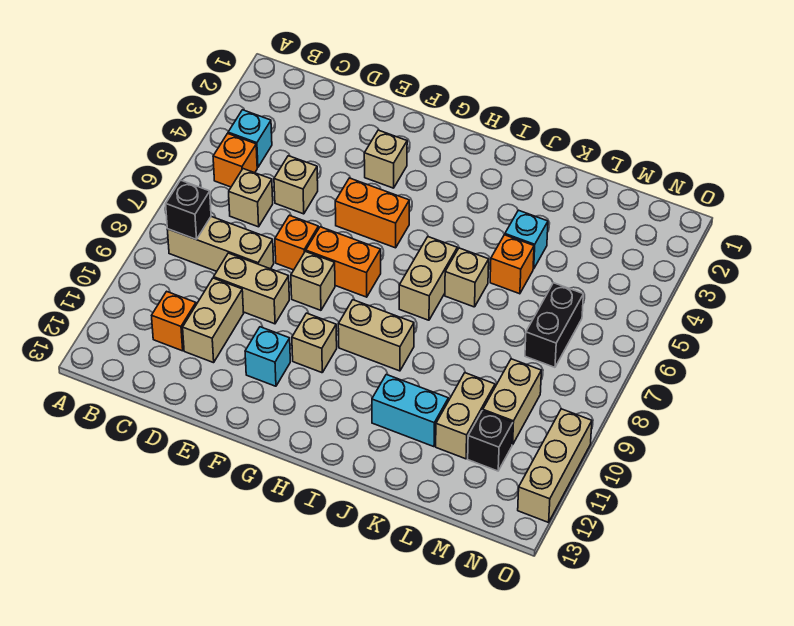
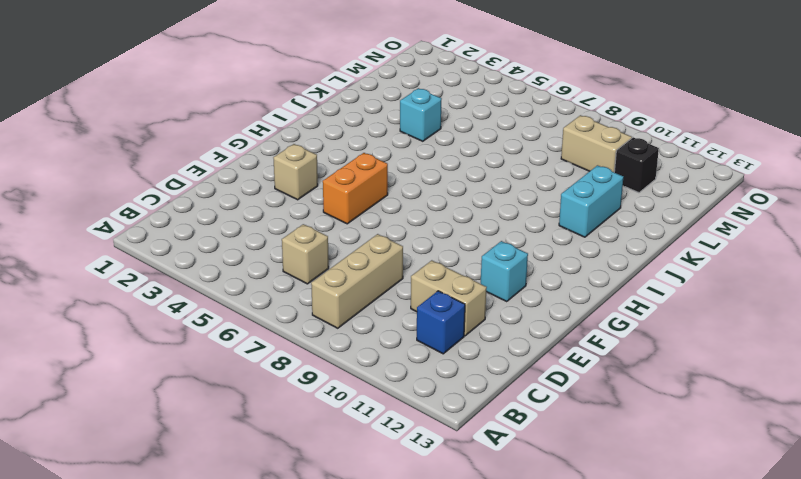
blue 1x1 brick [417,291,465,354] -> orange 1x1 brick [152,291,196,351]
none -> cyan 1x1 brick [228,110,272,168]
none -> orange 1x1 brick [213,134,257,187]
none -> tan 1x1 brick [274,156,318,214]

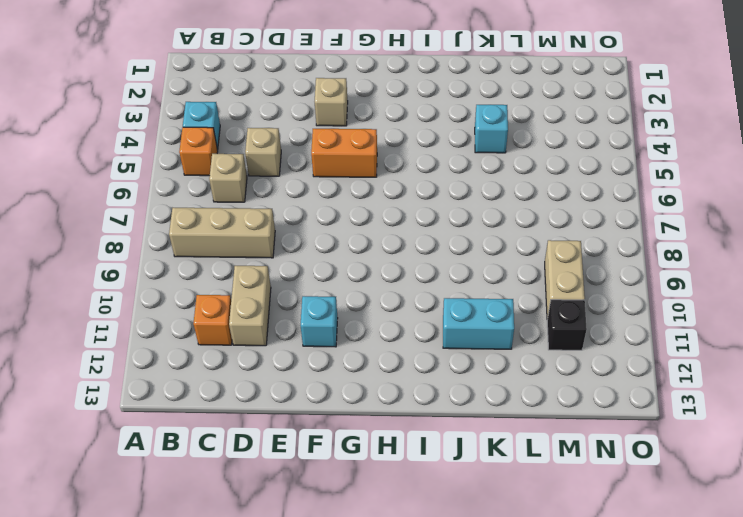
none -> tan 1x2 brick [214,253,289,324]
none -> orange 1x1 brick [275,215,319,270]
none -> orange 1x2 brick [306,227,381,297]

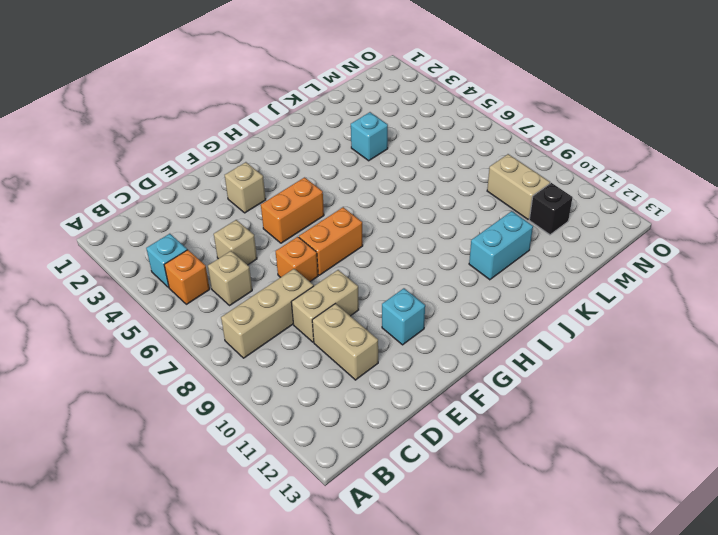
none -> orange 1x1 brick [152,291,196,351]
none -> tan 1x1 brick [291,251,335,310]
none -> tan 1x1 brick [292,313,337,373]

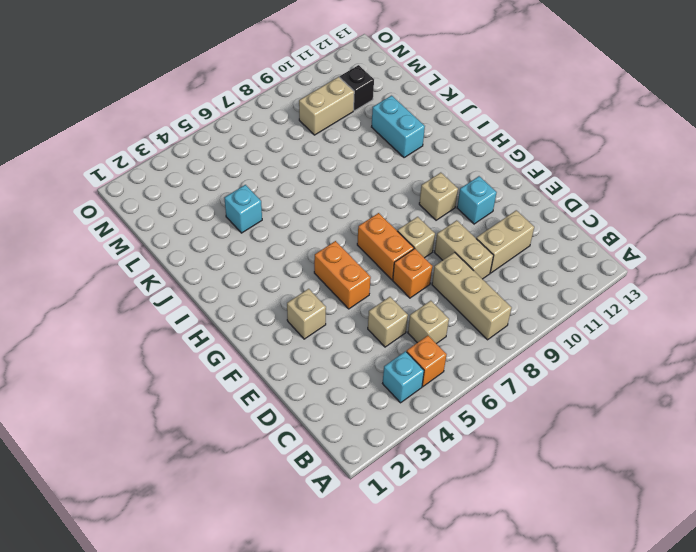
none -> orange 1x1 brick [152,291,196,351]
none -> tan 1x2 brick [338,300,414,371]
none -> tan 1x2 brick [399,237,457,320]

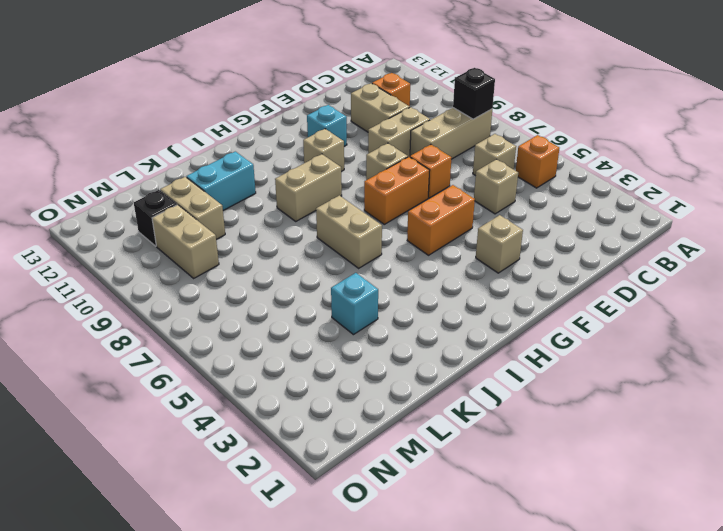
none -> cyan 1x1 brick [228,110,272,168]
none -> tan 1x1 brick [445,248,489,307]
none -> orange 1x1 brick [490,235,534,294]

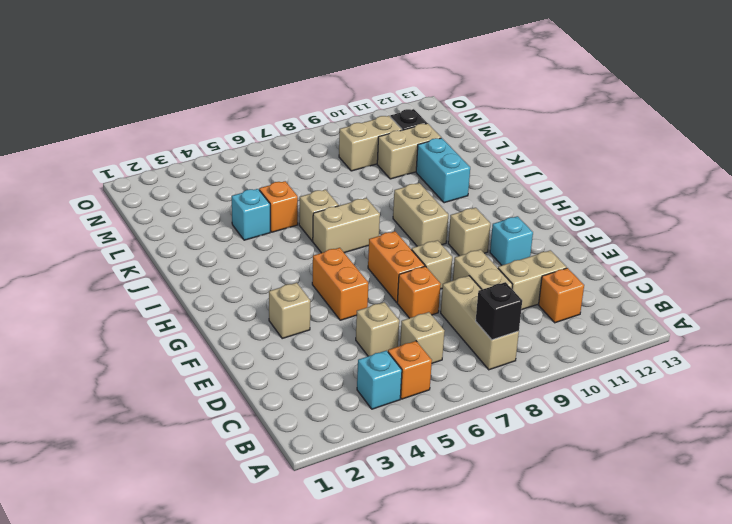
none -> black 1x2 brick [525,283,583,367]
none -> tan 1x3 brick [518,409,592,522]

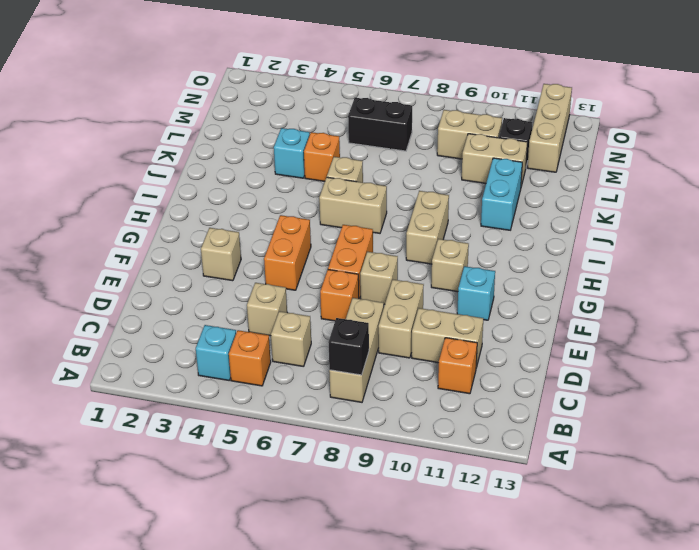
tan 1x3 brick [527,84,572,172] -> tan 1x3 brick turned to [518,409,592,522]

